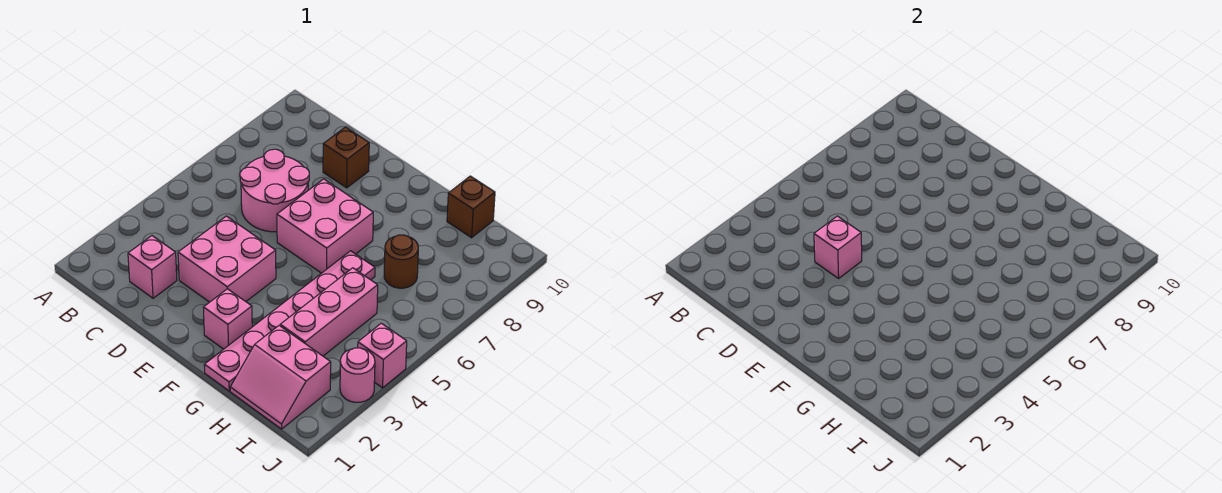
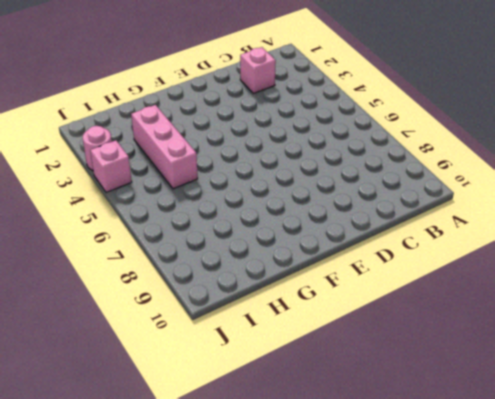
none -> pink 2x2 round brick [240,149,309,232]
none -> pink 2x2 brick [178,216,276,302]
none -> brown 1x1 brick [323,127,369,188]

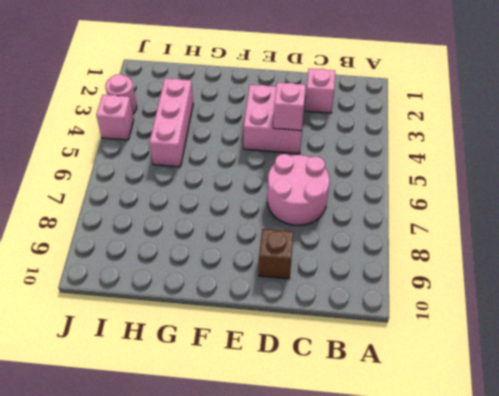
none -> pink 2x2 brick [277,179,373,273]
none -> pink 1x1 brick [203,289,252,349]
none -> pink 1x6 plate [204,251,375,391]

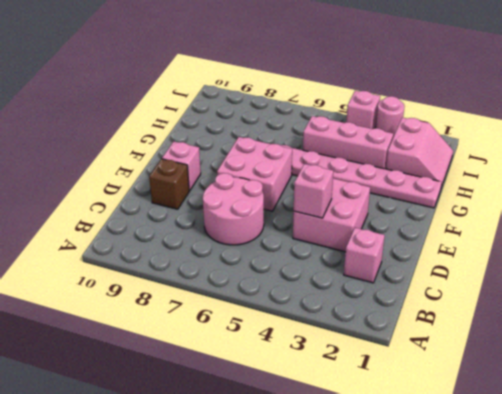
pink 1x1 brick [162,142,201,191] -> pink 1x1 brick moved to [203,289,252,349]
none -> brown 1x1 round brick [384,235,418,288]
none -> brown 1x1 brick [447,176,495,238]

